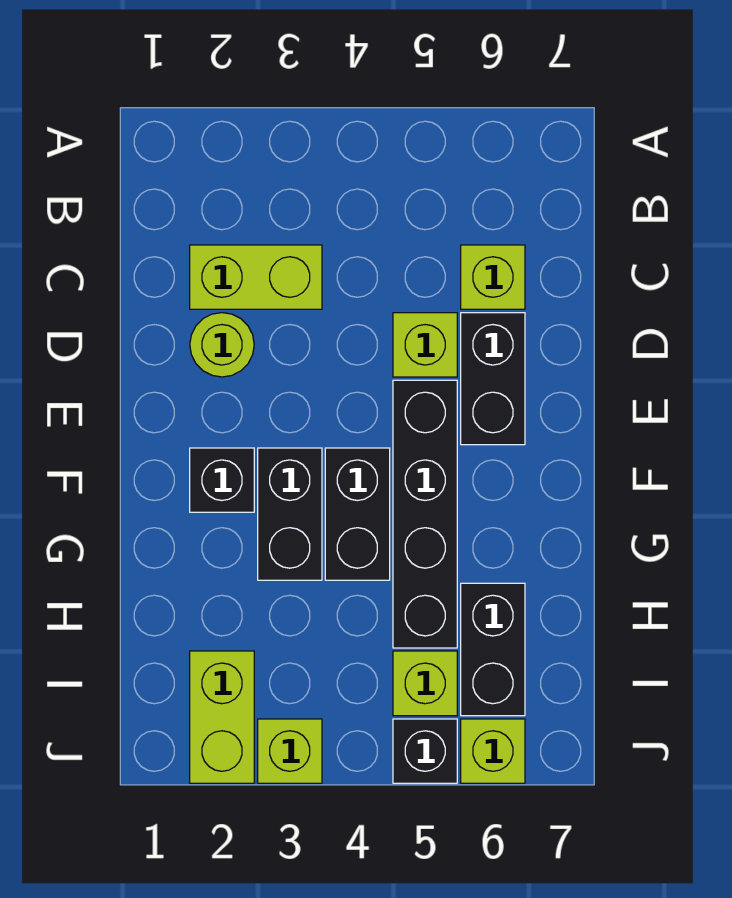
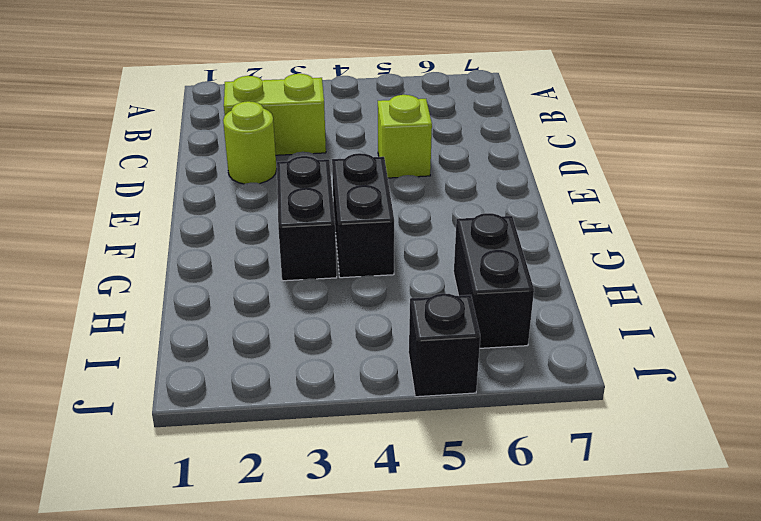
none -> lime 1x1 brick [461,245,525,309]
none -> black 1x2 brick [461,313,525,445]
none -> black 1x4 brick [393,380,457,648]

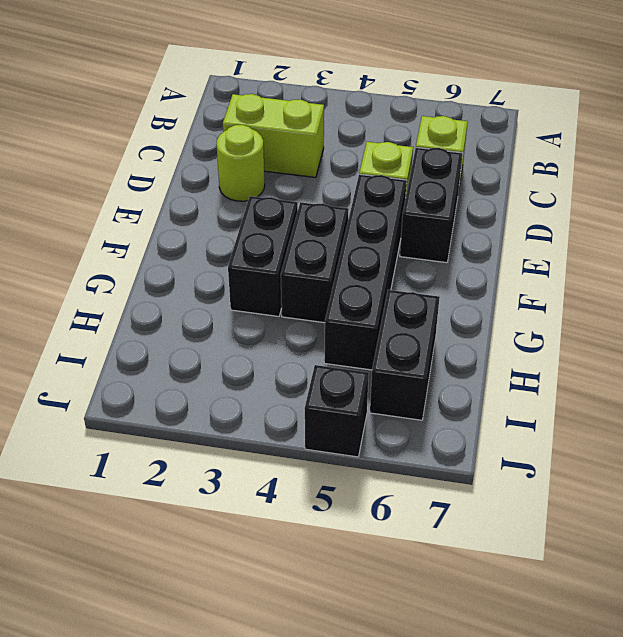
none -> black 1x1 brick [190,448,254,512]
none -> lime 1x2 brick [190,651,254,783]
none -> lime 1x1 brick [393,651,457,716]

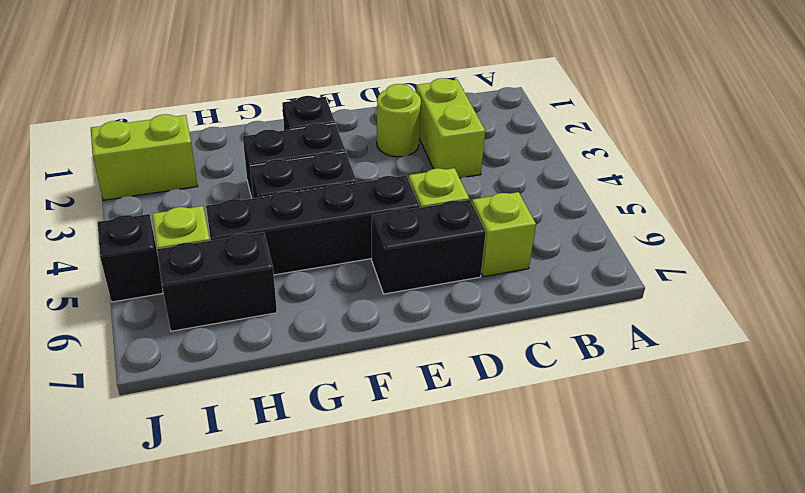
none -> lime 1x1 brick [258,719,322,783]
none -> lime 1x1 brick [461,719,525,783]

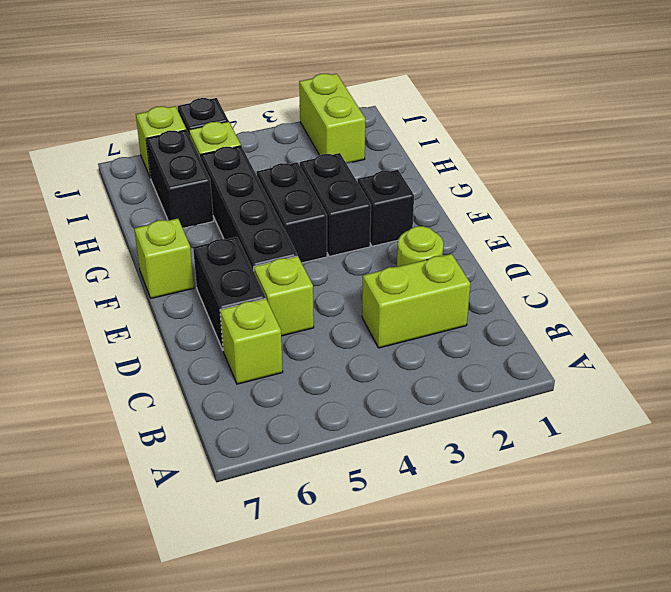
lime 1x1 brick [134,219,194,298] -> lime 1x1 brick moved to [258,719,322,783]

